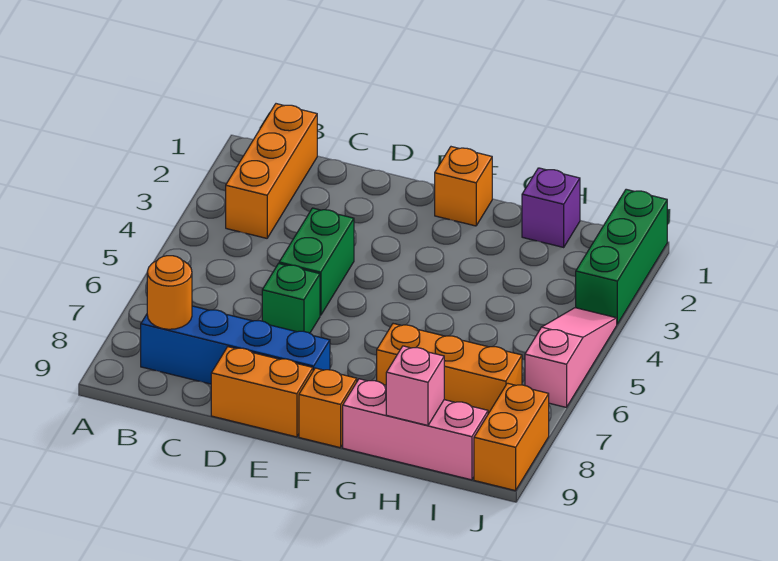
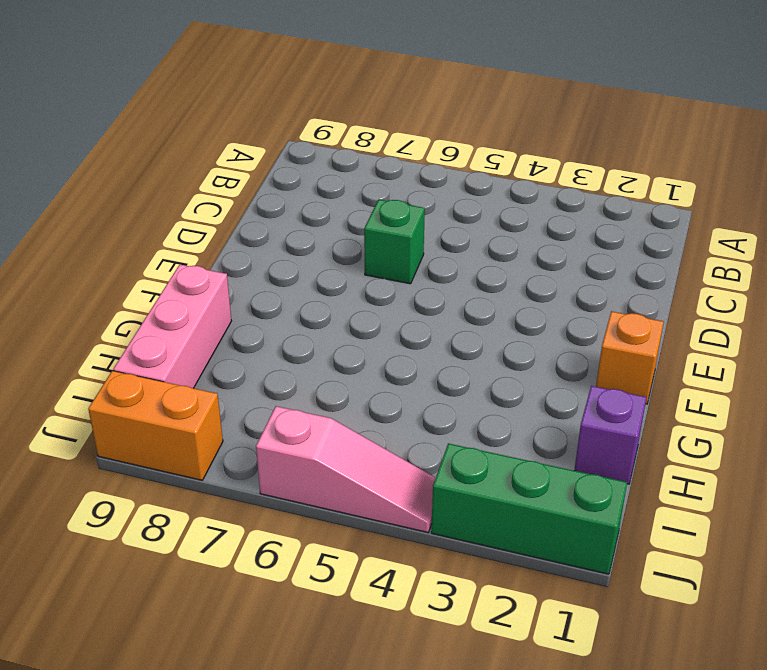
none -> orange 1x3 brick [226,104,317,238]
none -> blue 1x4 brick [141,306,330,384]
none -> green 1x2 brick [279,208,354,315]

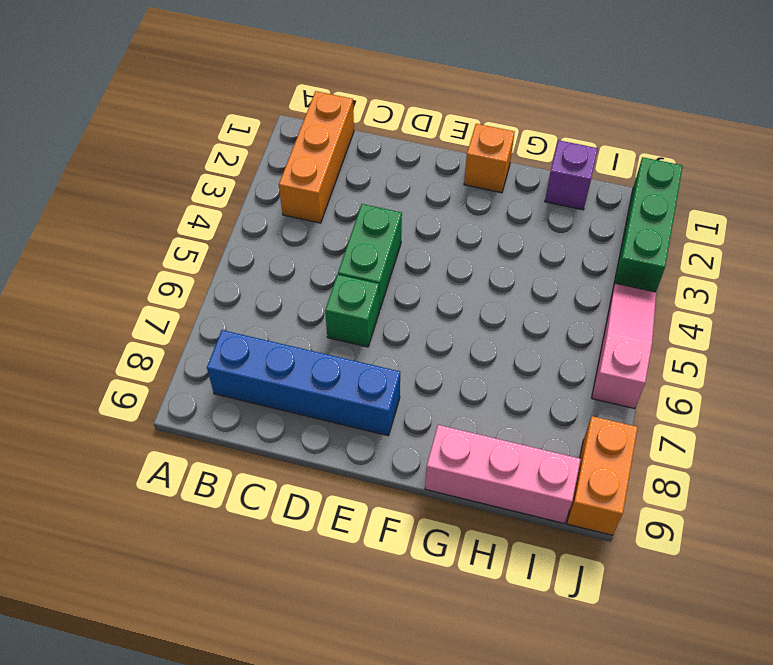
none -> orange 1x2 brick [211,347,313,437]
none -> orange 1x1 brick [299,368,357,448]
none -> orange 1x3 brick [377,324,522,414]

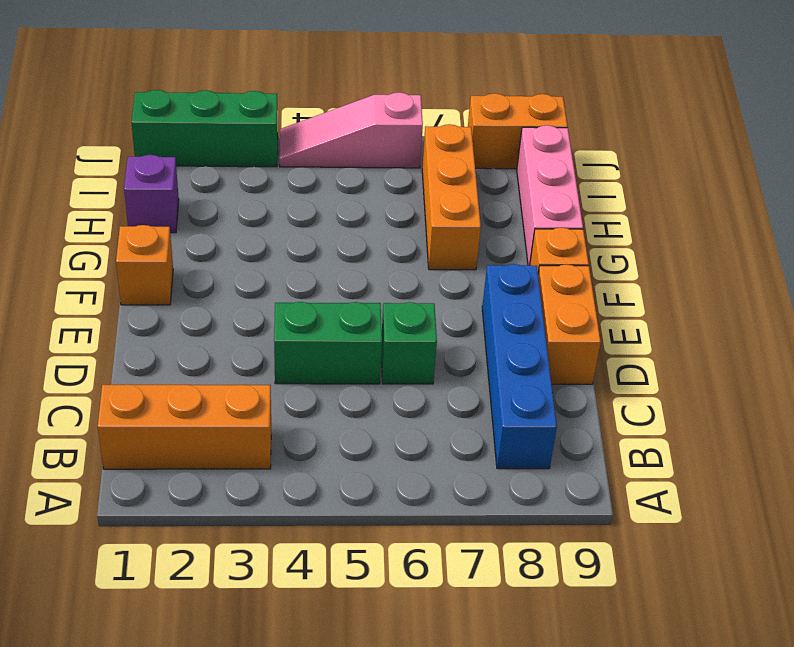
none -> orange 1x1 round brick [147,256,192,329]
none -> pink 1x1 brick [386,346,444,425]

